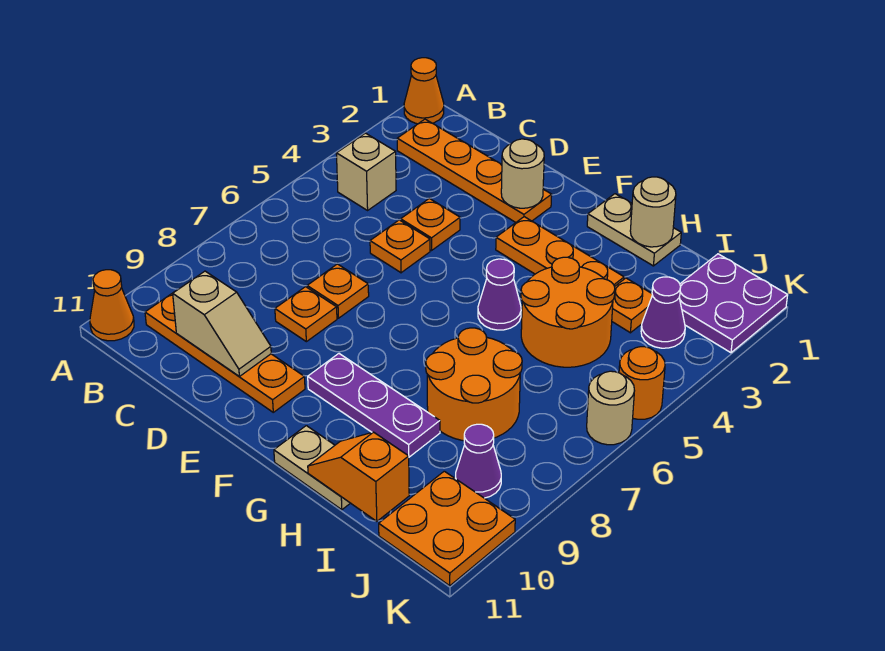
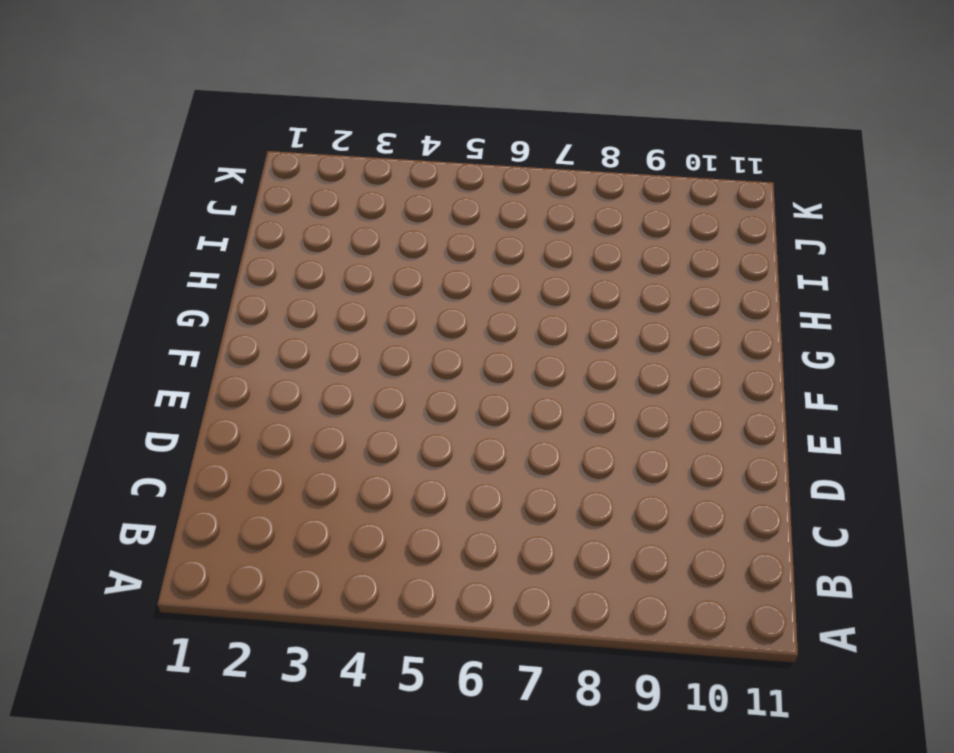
none -> orange 1x1 cone [404,58,444,124]
none -> orange 1x1 cone [90,270,134,341]
none -> orange 1x4 plate [397,119,552,222]

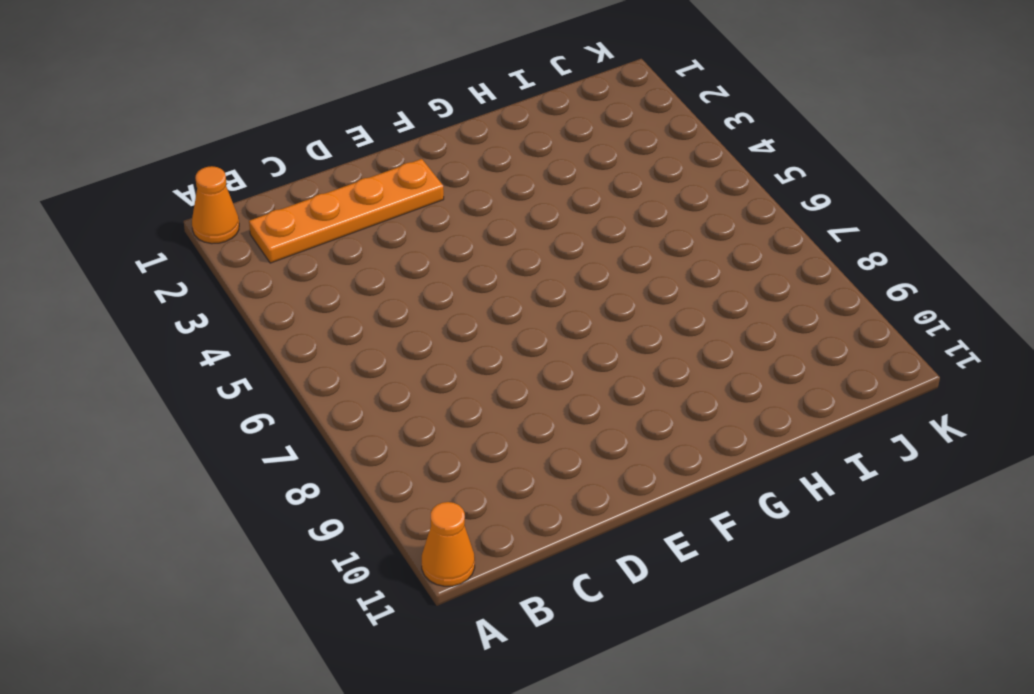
none -> tan 1x1 brick [336,133,396,210]
none -> orange 1x4 plate [145,290,305,412]
none -> orange 1x1 plate [401,198,460,250]

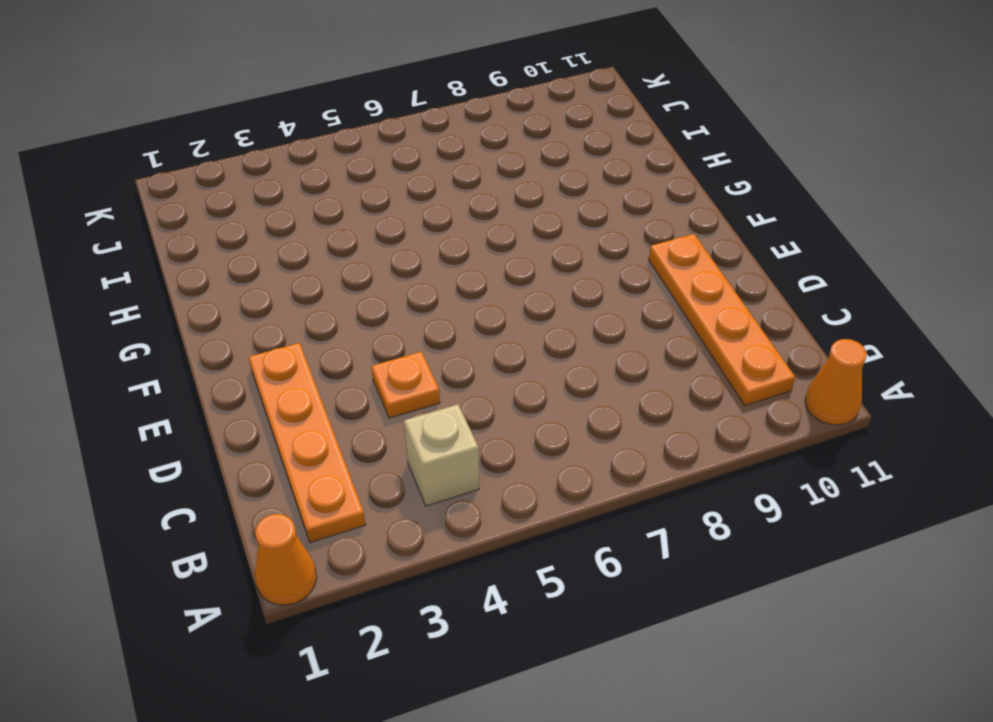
none -> orange 1x1 plate [370,220,430,273]
none -> orange 1x1 plate [307,264,369,318]
none -> orange 1x1 plate [275,287,337,342]

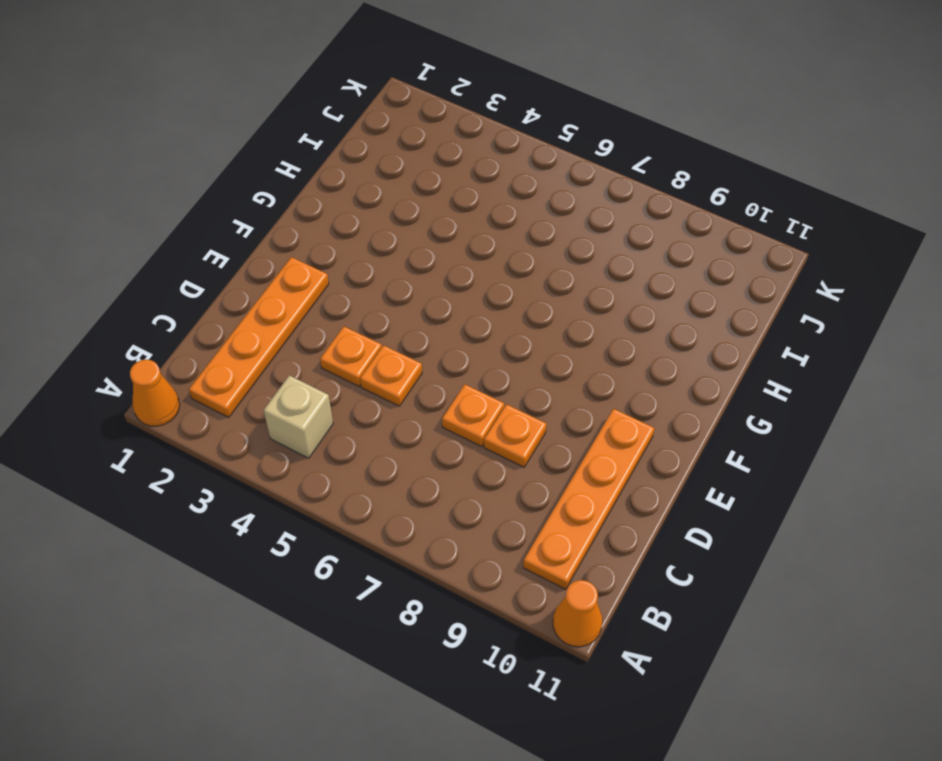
none -> orange 1x3 plate [496,217,624,287]
none -> purple 1x3 plate [308,354,440,457]
none -> tan 1x2 plate [587,194,681,266]

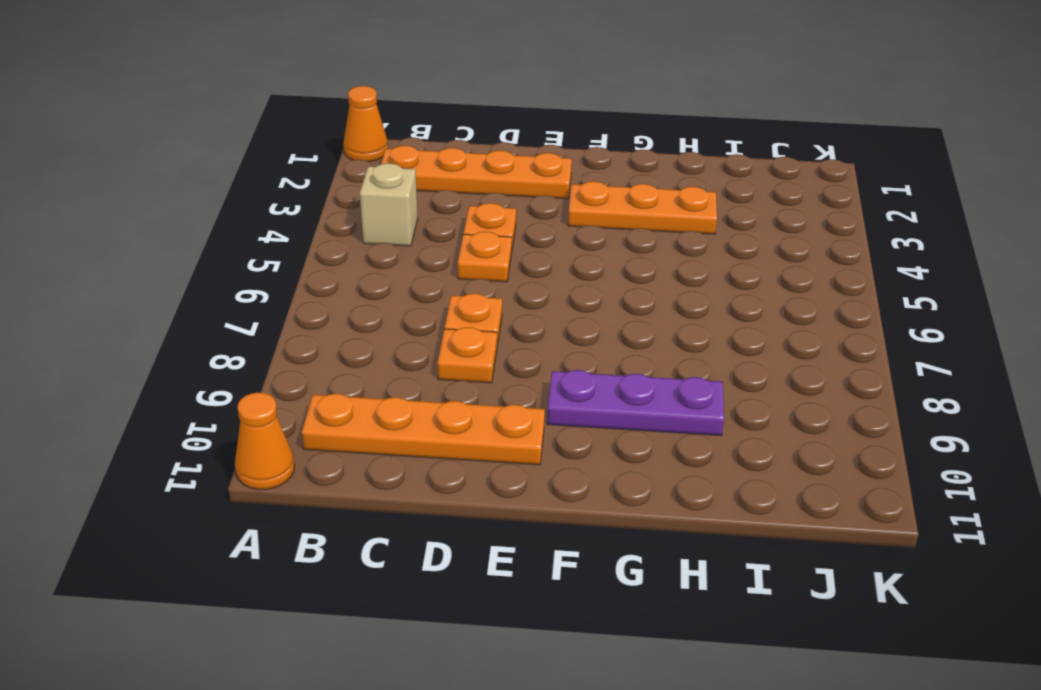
none -> tan 1x2 plate [587,194,681,266]
none -> purple 1x1 cone [478,259,521,330]
none -> tan 1x2 plate [274,426,350,510]

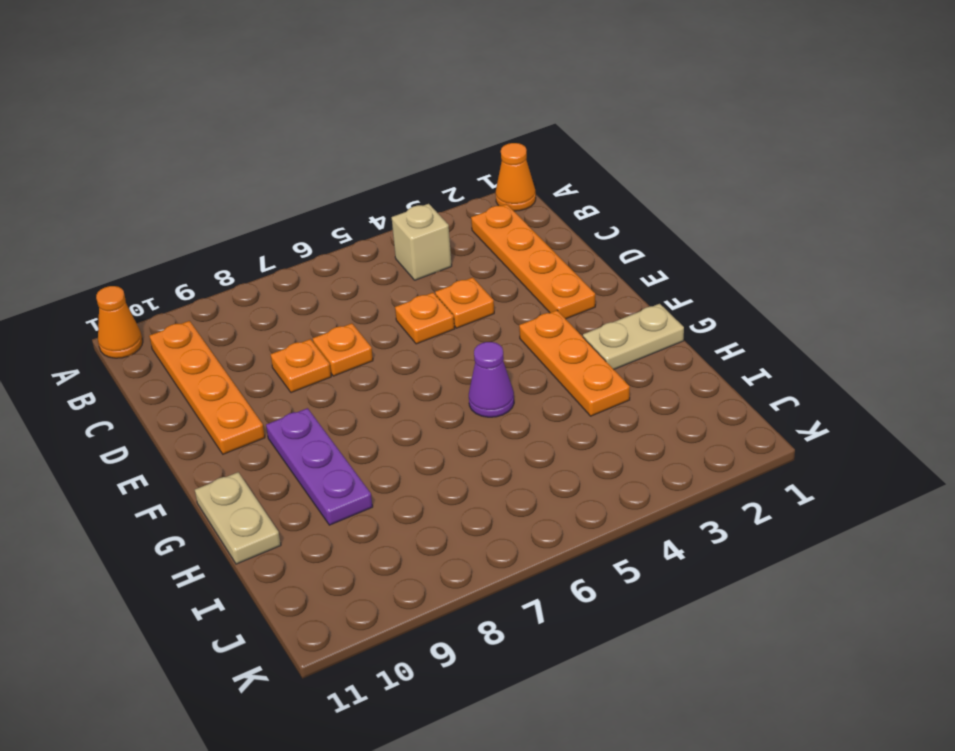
tan 1x2 plate [583,304,684,369] -> tan 1x2 plate turned to [587,194,681,266]
none -> orange 2x2 round brick [521,257,615,367]
none -> orange 2x2 round brick [426,328,522,441]
none -> orange 1x1 plate [612,278,652,333]

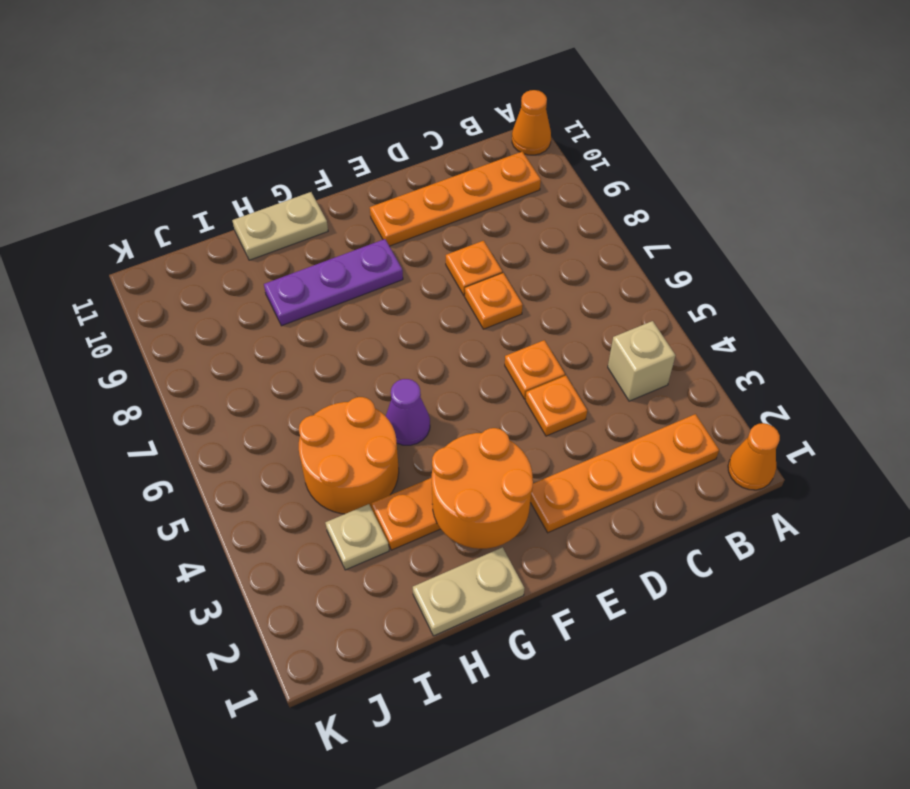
orange 2x2 round brick [432,428,533,549] -> orange 2x2 round brick moved to [426,328,522,441]
tan 1x1 plate [325,504,389,570] -> orange 1x1 plate [612,278,652,333]
none -> purple 2x2 plate [679,254,788,353]
none -> purple 1x1 cone [641,277,685,348]
none -> purple 1x1 cone [455,424,501,498]

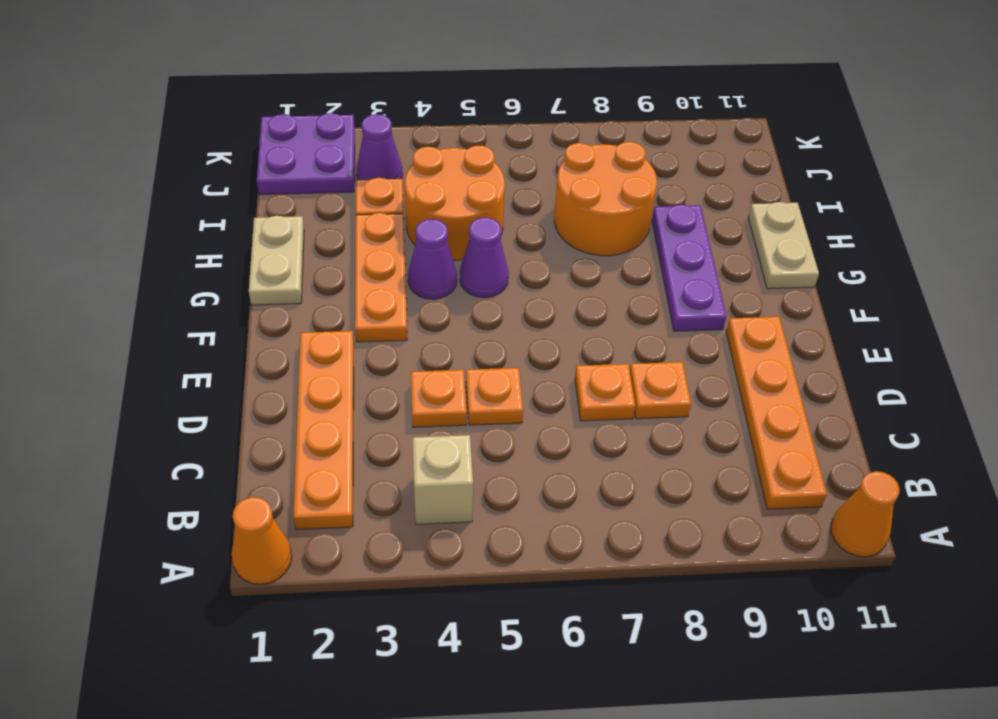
purple 1x1 cone [408,219,457,299] -> purple 1x1 cone moved to [455,424,501,498]
none -> orange 2x2 plate [379,471,515,586]
none -> orange 1x1 round brick [619,347,665,419]
none -> tan 1x1 round brick [587,371,635,445]

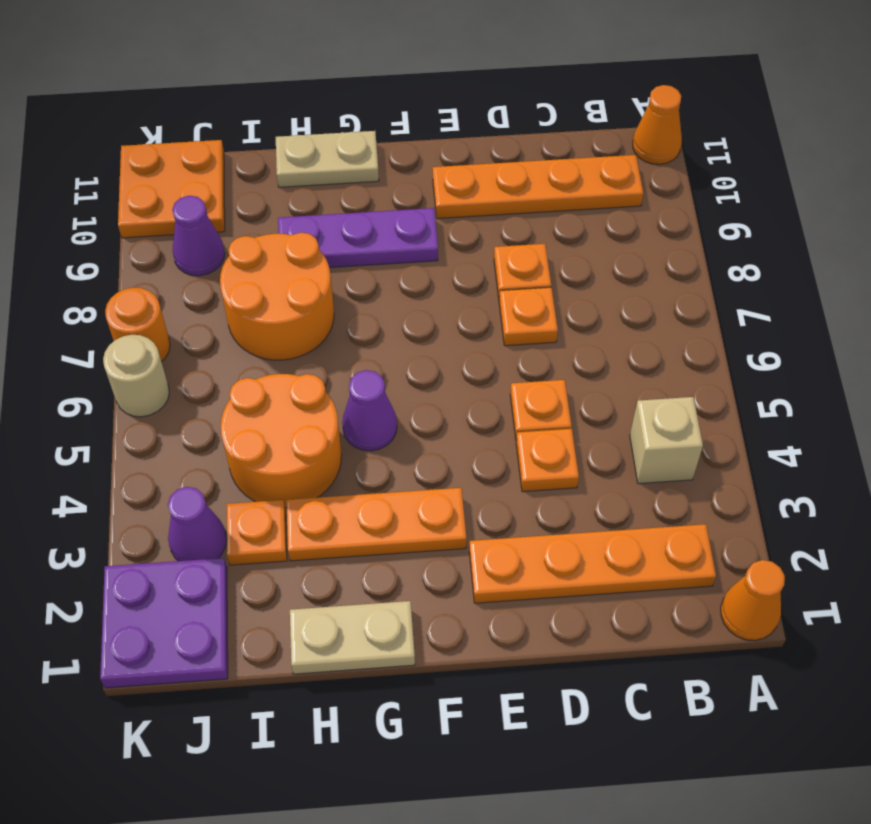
orange 1x1 round brick [105,288,170,362] -> orange 1x1 round brick moved to [619,347,665,419]
none -> tan 1x2 slope [173,271,271,376]
none -> tan 1x1 round brick [501,139,544,208]
none -> tan 1x1 round brick [630,177,676,247]

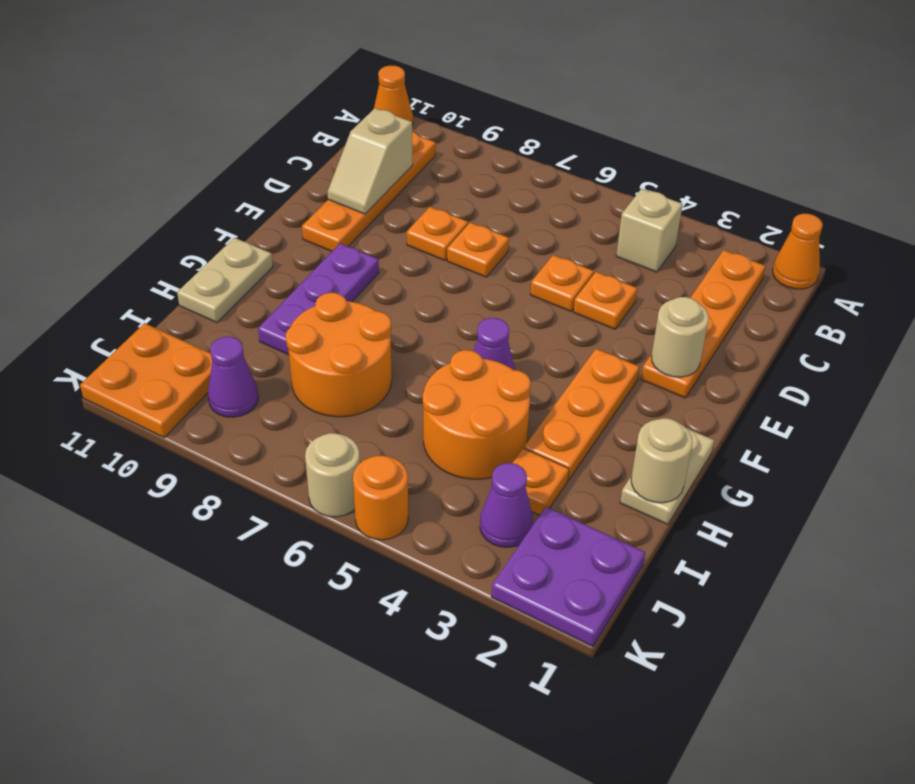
none -> orange 1x2 slope [308,432,409,521]

